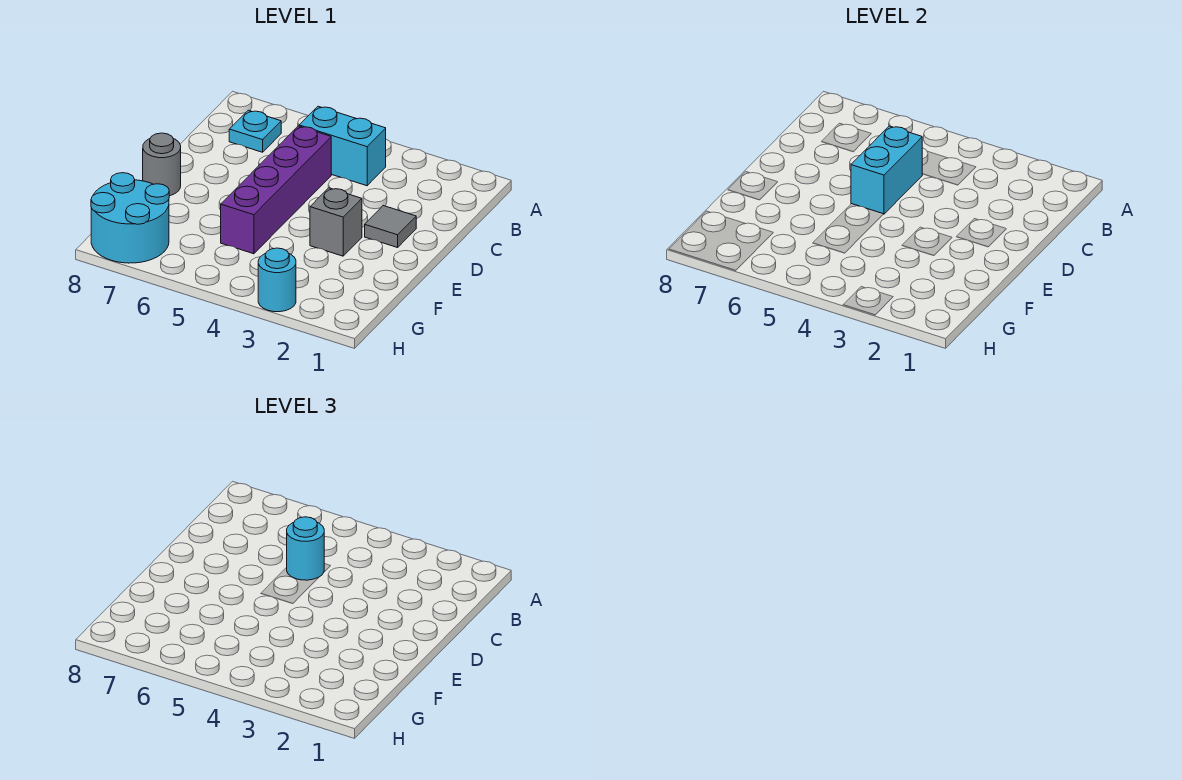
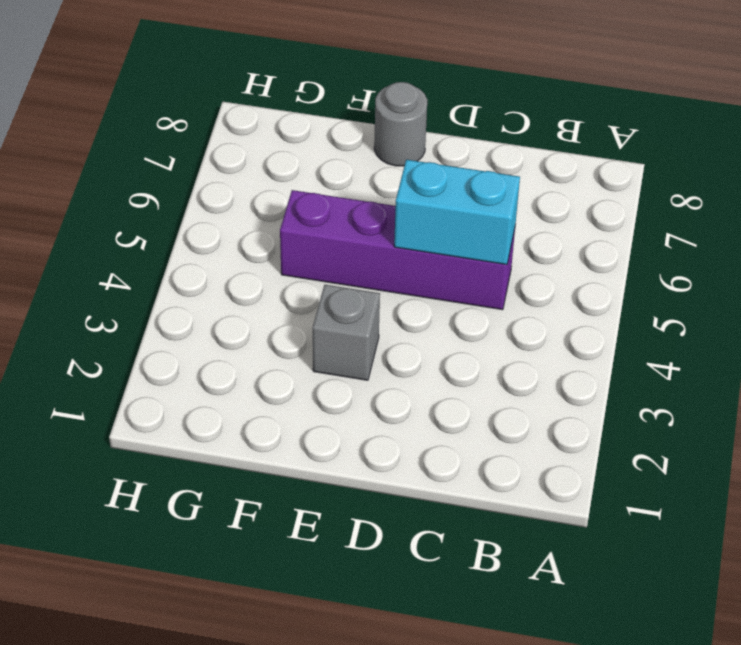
none -> cyan 1x2 brick [299,106,386,186]
none -> cyan 1x1 plate [229,110,281,152]

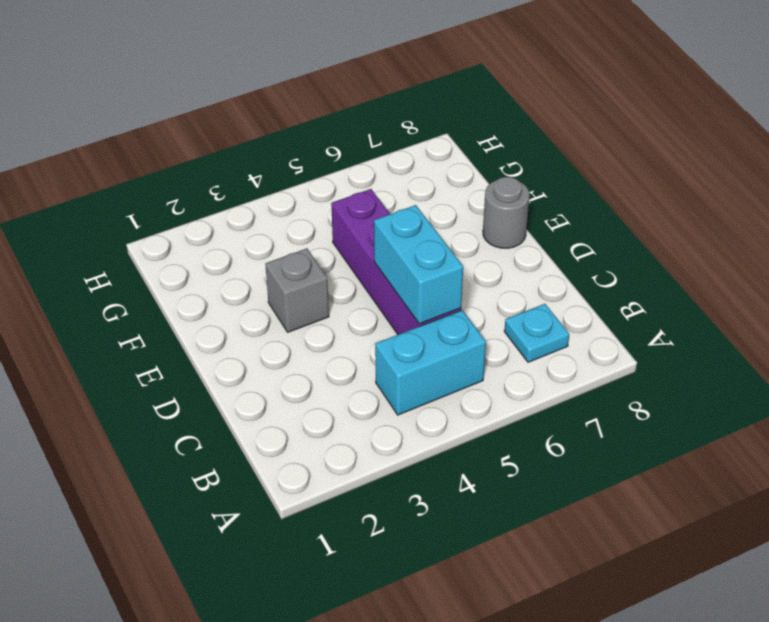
none -> grey 1x1 tile [365,206,416,248]
none -> cyan 2x2 round brick [91,173,169,263]

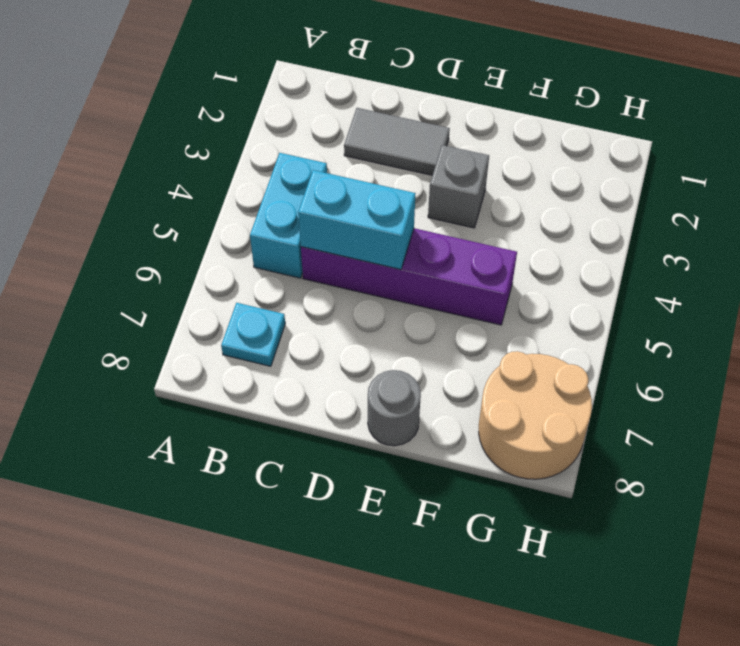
grey 1x2 tile [344,108,450,175] -> grey 1x1 tile [365,206,416,248]
tan 2x2 round brick [479,351,592,479] -> cyan 2x2 round brick [91,173,169,263]
none -> cyan 1x1 round brick [258,248,296,312]
none -> cyan 1x1 round brick [287,517,324,580]

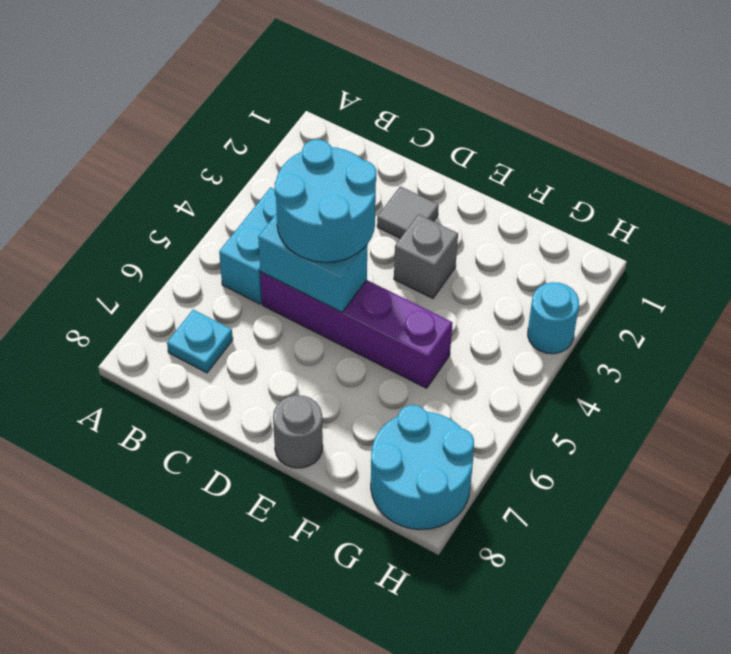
cyan 2x2 round brick [275,139,376,262] -> cyan 1x1 round brick [287,517,324,580]

